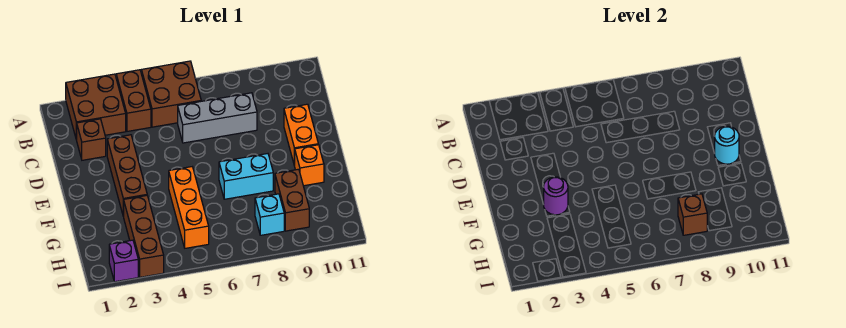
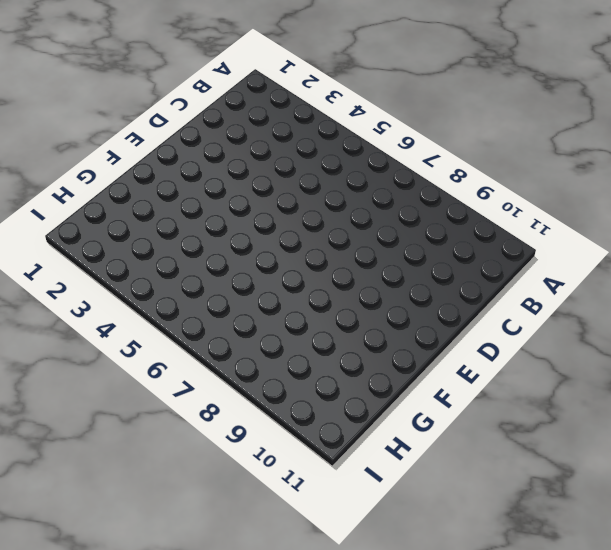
none -> brown 2x2 brick [66,74,126,140]
none -> brown 1x2 brick [116,70,151,131]
none -> brown 2x2 brick [141,61,201,127]

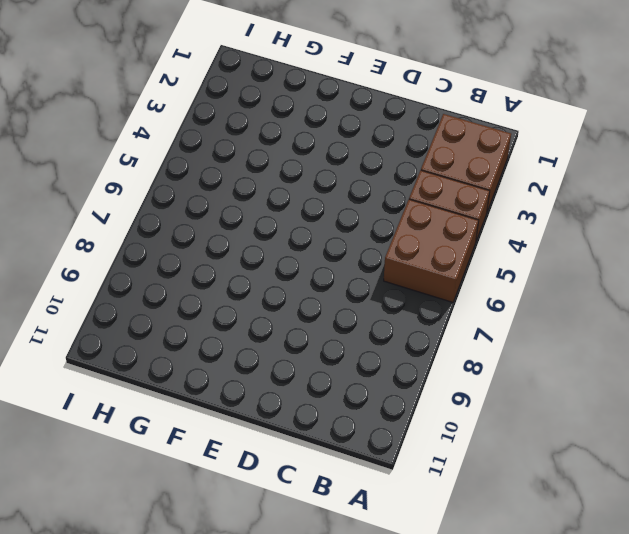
none -> brown 1x1 brick [77,119,106,160]
none -> grey 1x3 brick [178,93,257,143]
none -> brown 1x3 brick [107,135,147,216]

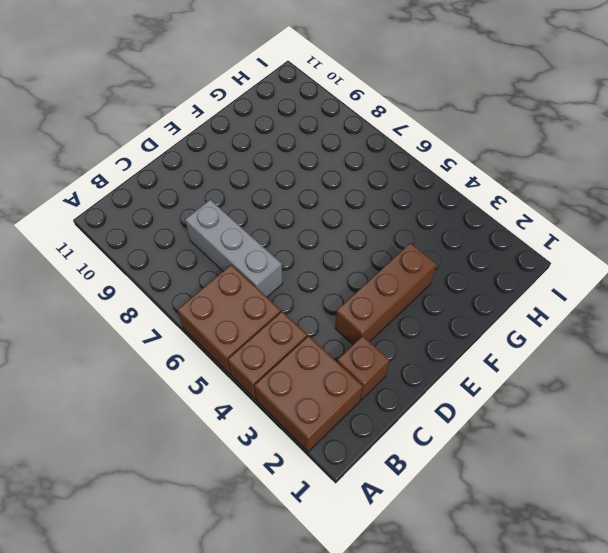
none -> orange 1x2 brick [284,104,318,166]
none -> orange 1x3 brick [169,167,209,248]
none -> cyan 1x2 brick [219,154,273,199]

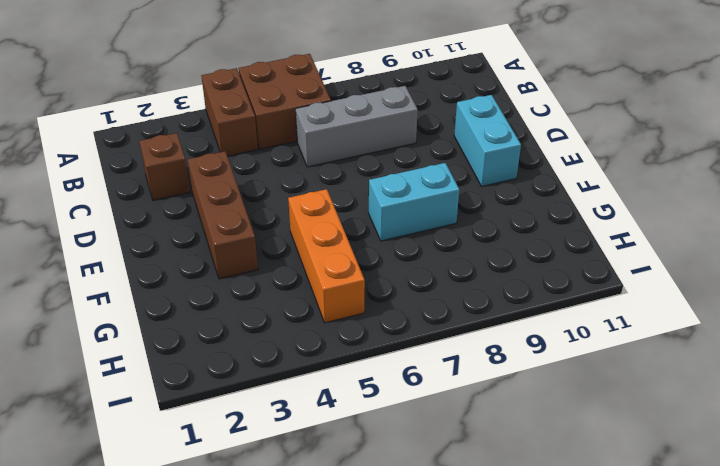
cyan 1x2 brick [454,95,521,186] -> orange 1x2 brick [284,104,318,166]
none -> brown 2x2 brick [66,74,126,140]
none -> orange 1x1 brick [295,145,324,186]
none -> brown 1x3 brick [123,195,164,277]

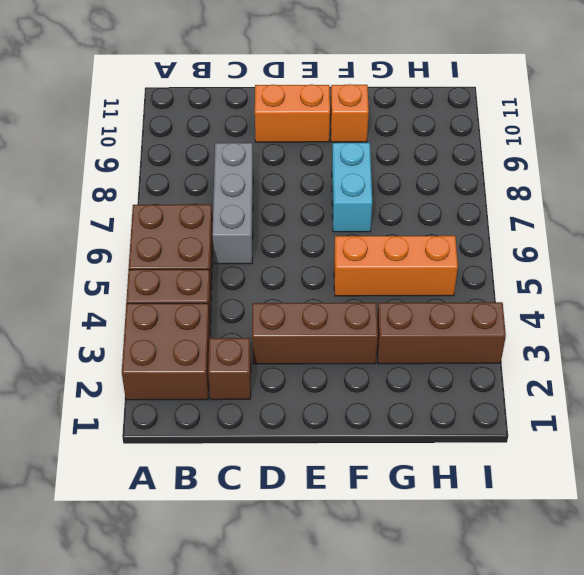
none -> brown 1x2 brick [275,169,309,231]
none -> cyan 1x1 brick [255,194,284,235]
none -> purple 1x1 brick [109,240,138,282]

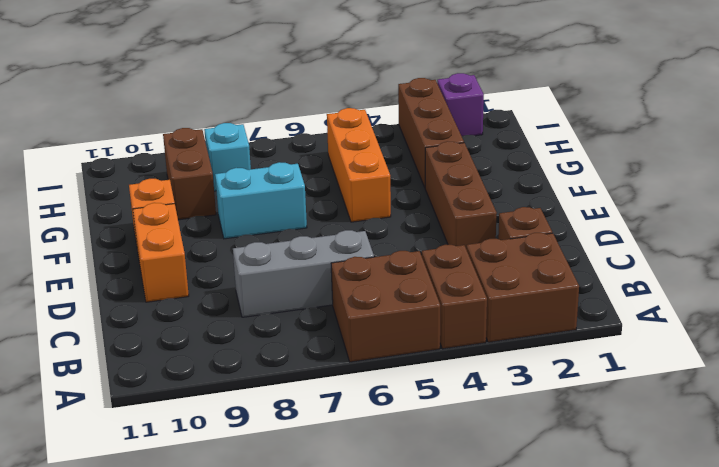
none -> cyan 1x1 round brick [715,126,739,164]
none -> purple 1x1 round brick [544,177,568,215]
none -> brown 1x1 brick [678,194,707,235]

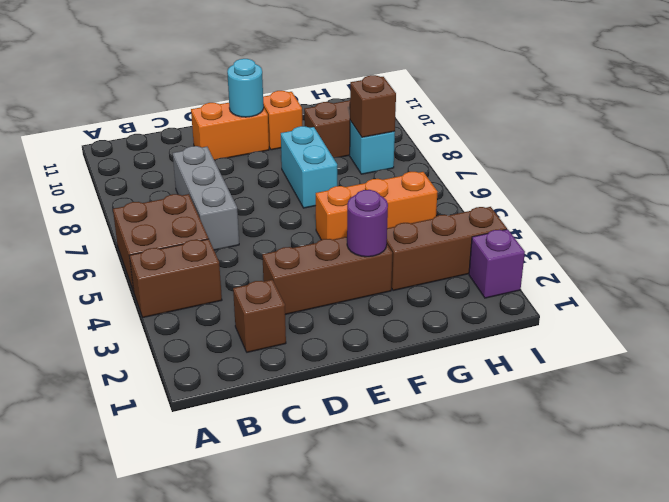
none -> brown 2x2 brick [66,74,126,140]

